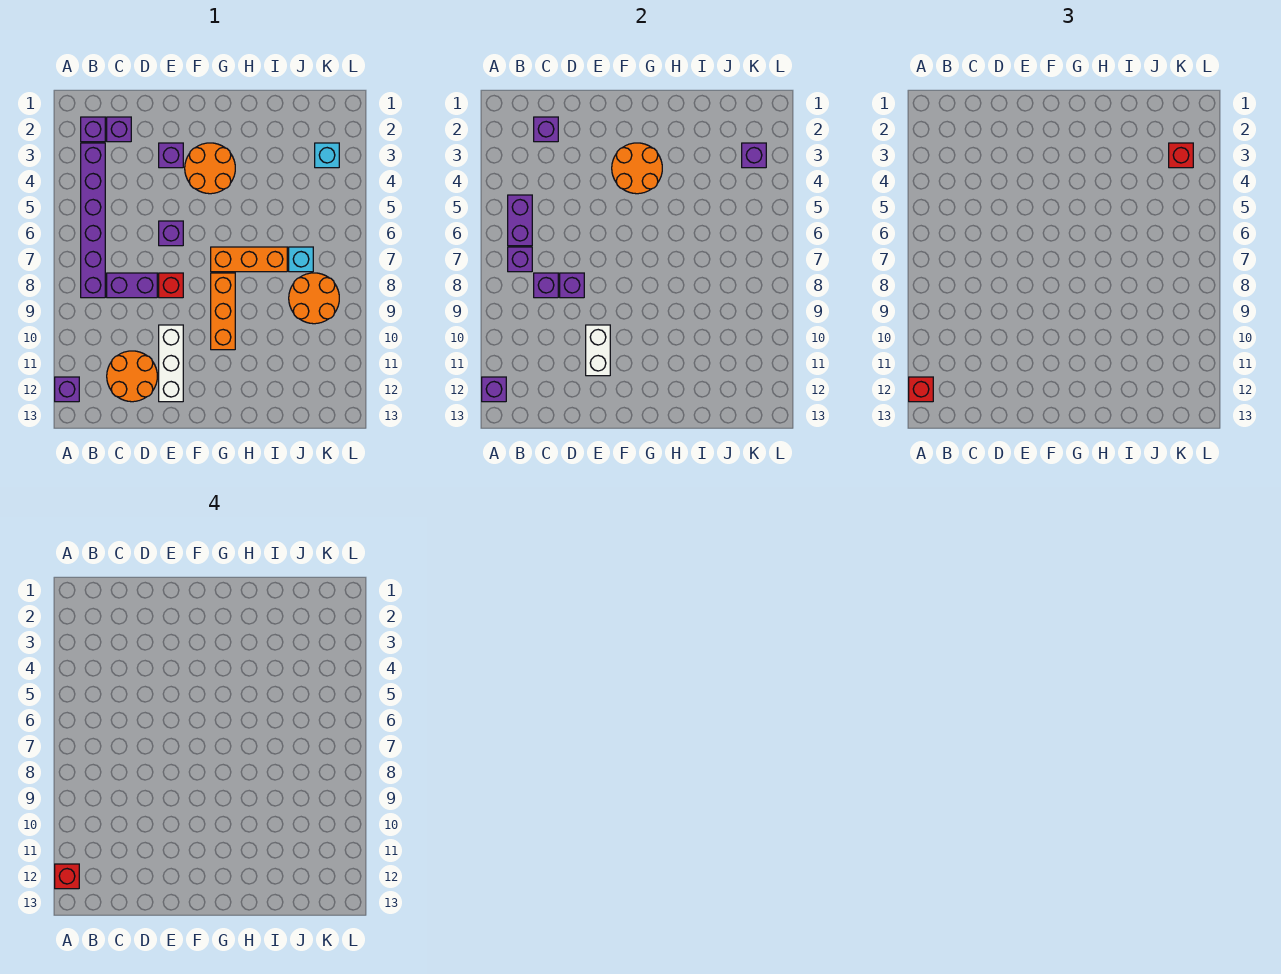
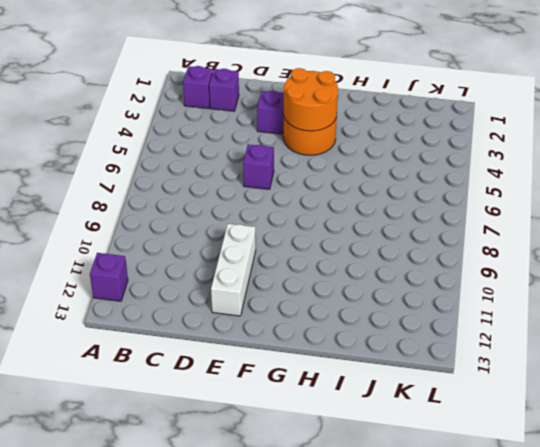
none -> purple 1x6 brick [81,143,105,298]
none -> purple 1x2 brick [107,273,157,298]
none -> orange 2x2 round brick [107,351,157,402]

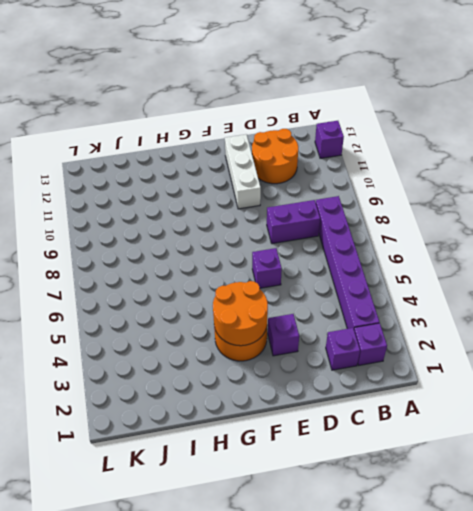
none -> red 1x1 brick [159,273,183,298]
none -> orange 1x3 brick [211,247,287,272]
none -> orange 1x3 brick [211,273,235,350]

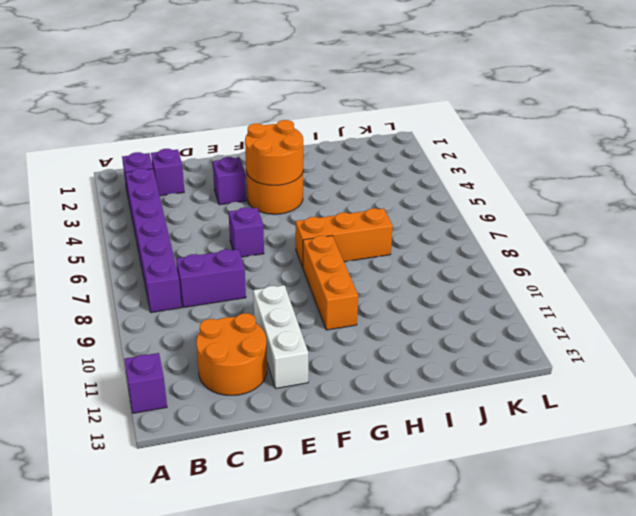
none -> red 1x1 brick [159,273,183,298]
none -> cyan 1x1 brick [289,247,313,272]
none -> orange 2x2 round brick [289,273,339,324]

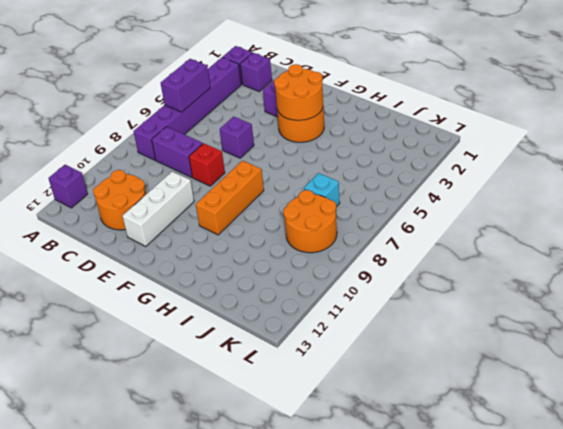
none -> orange 1x3 brick [211,247,287,272]
none -> cyan 1x1 brick [315,143,339,168]
none -> purple 1x1 brick [482,377,506,402]

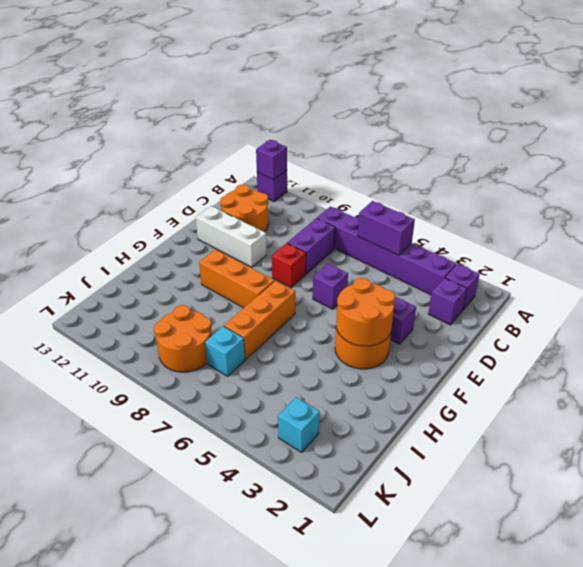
none -> purple 1x1 brick [508,247,532,272]
none -> purple 1x1 brick [534,117,558,142]
none -> purple 1x1 brick [534,273,558,298]

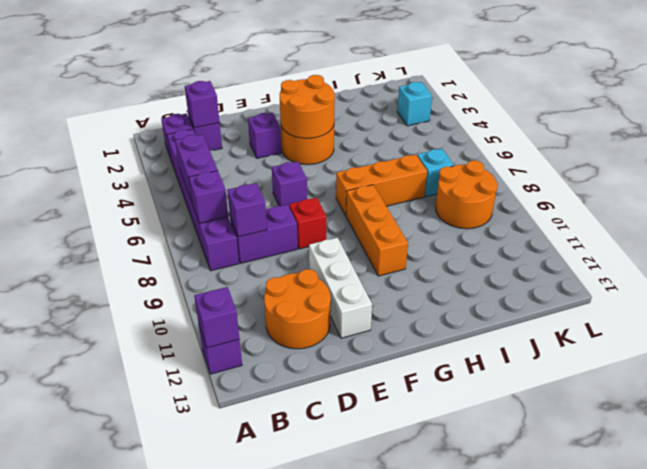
none -> purple 1x1 brick [560,273,584,298]
none -> white 1x2 brick [586,325,610,376]
none -> purple 1x1 brick [742,143,766,168]

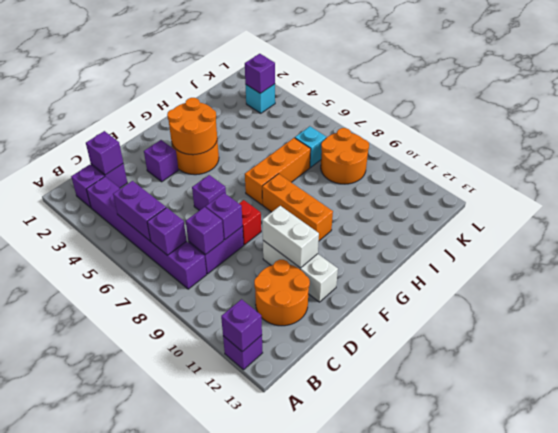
none -> red 1x1 brick [909,377,933,402]
none -> red 1x1 brick [1169,143,1193,168]
none -> red 1x1 brick [55,864,79,889]

